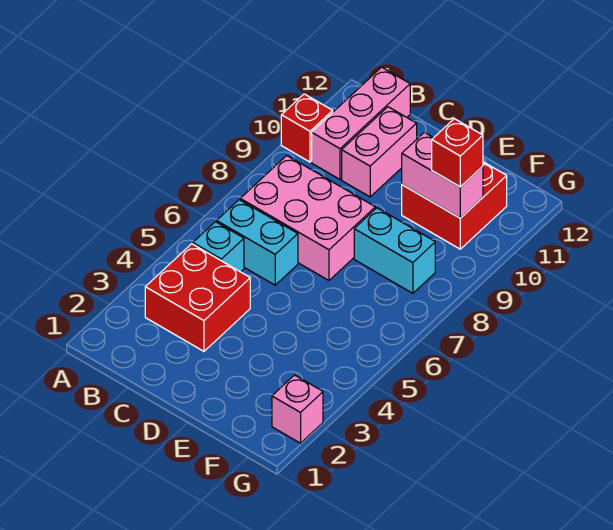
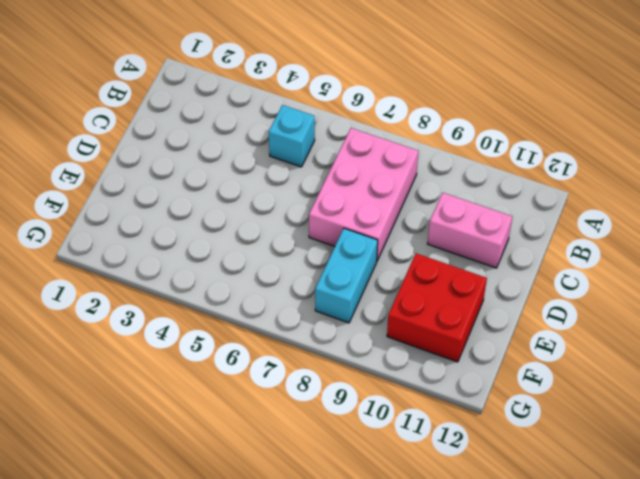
none -> red 1x1 brick [281,94,333,162]
none -> red 2x2 brick [145,244,250,351]
none -> cyan 1x2 brick [217,200,298,285]

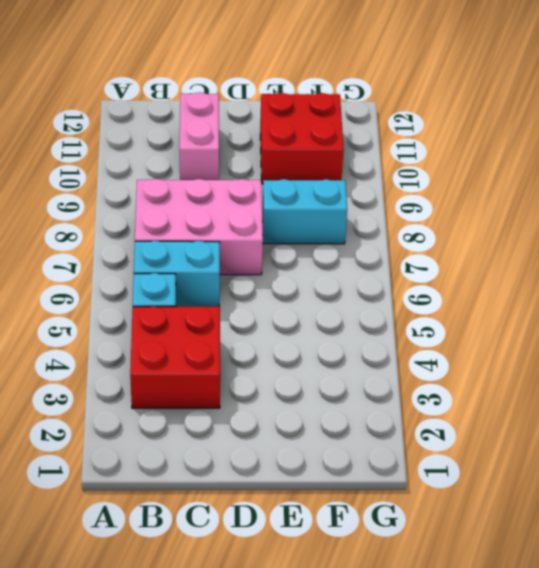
none -> red 1x1 brick [281,94,333,162]
none -> pink 1x3 brick [312,67,410,179]
none -> pink 1x1 brick [272,375,323,443]

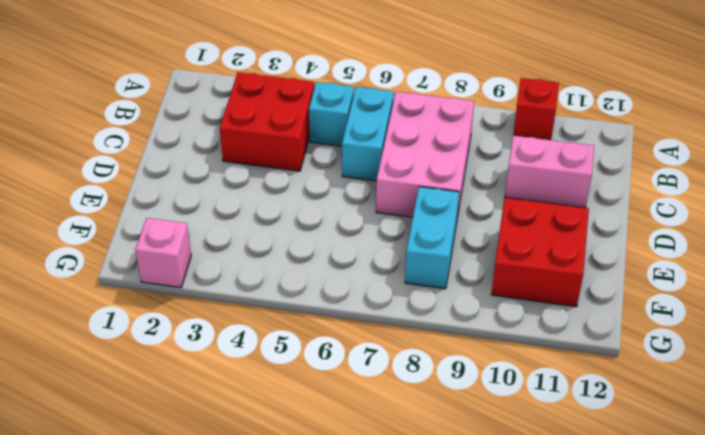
none -> pink 1x3 brick [312,67,410,179]
none -> pink 1x2 brick [402,132,483,218]
none -> red 1x1 brick [432,119,483,187]

